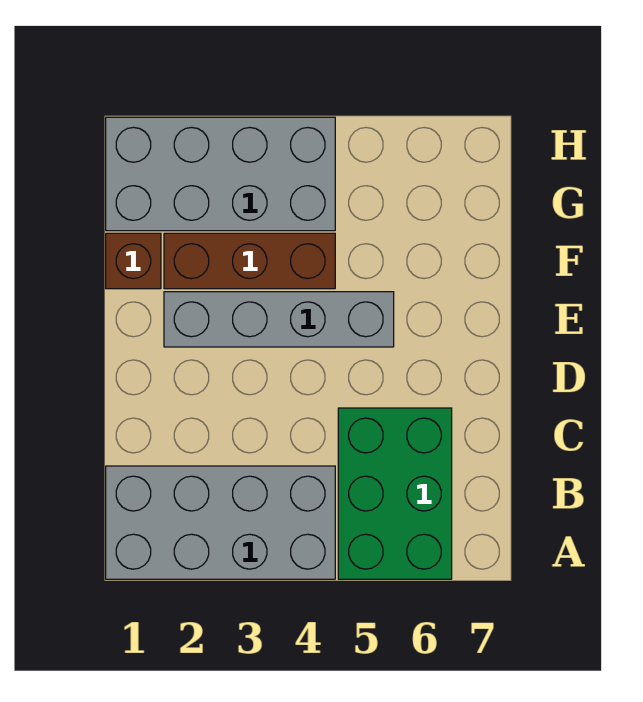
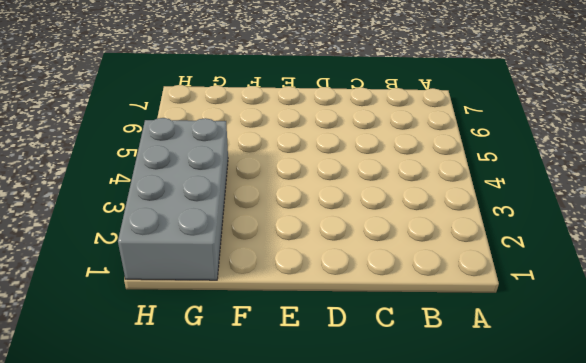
none -> grey 2x4 brick [106,466,335,579]
none -> green 2x3 brick [338,408,452,579]

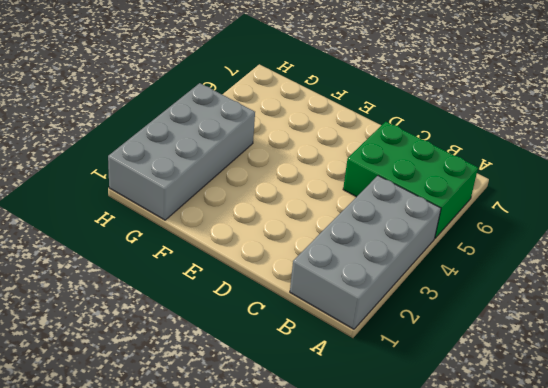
none -> grey 1x4 brick [164,292,394,347]
none -> brown 1x1 brick [106,233,161,289]

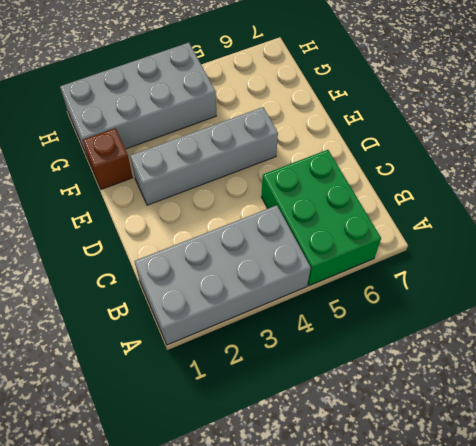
none -> brown 1x3 brick [164,233,335,289]

